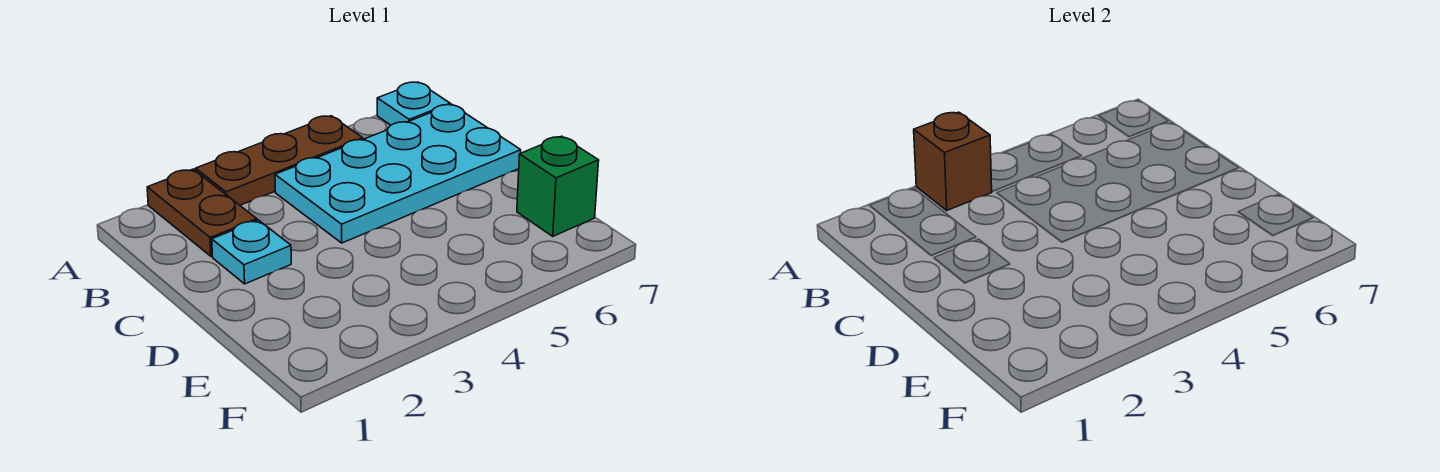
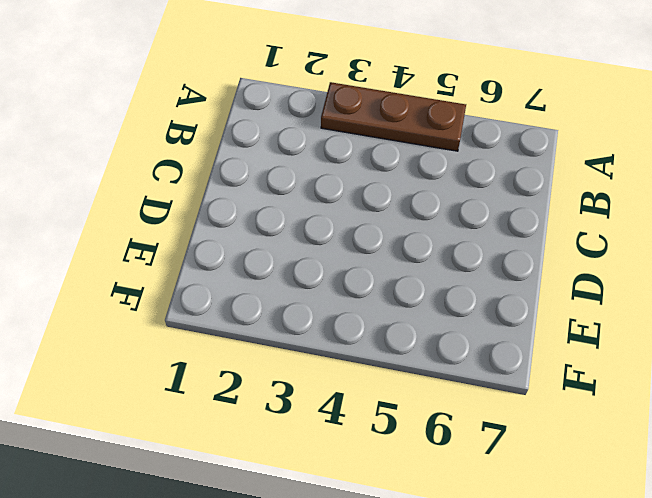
none -> brown 1x2 plate [147,169,257,256]
none -> cyan 1x1 plate [377,82,450,125]

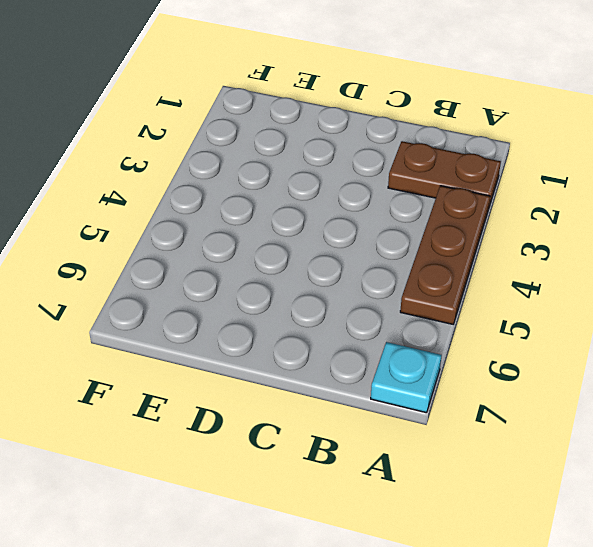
none -> cyan 2x4 plate [275,104,521,243]
none -> cyan 1x1 plate [212,220,291,284]

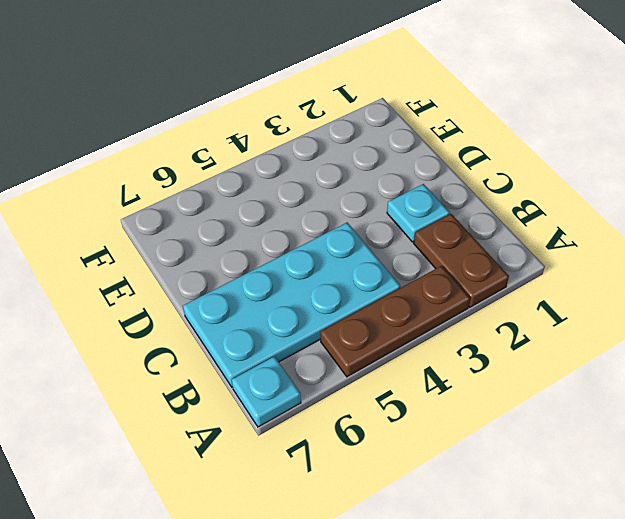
none -> green 1x1 brick [517,136,599,236]
none -> brown 1x1 brick [914,112,992,210]

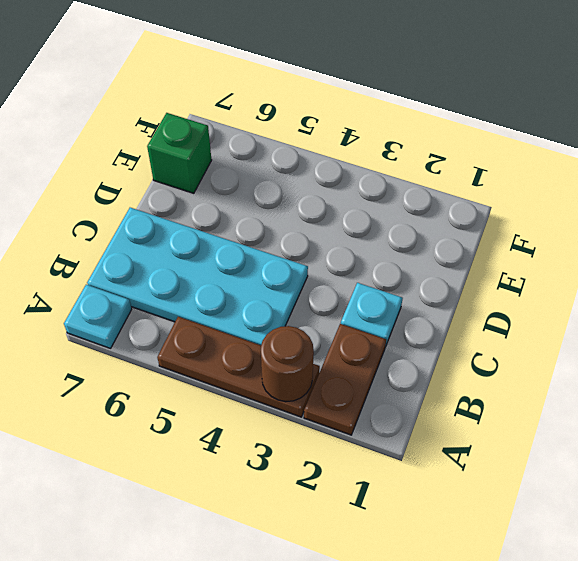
brown 1x1 round brick [261,326,314,402] -> brown 1x1 brick [914,112,992,210]

